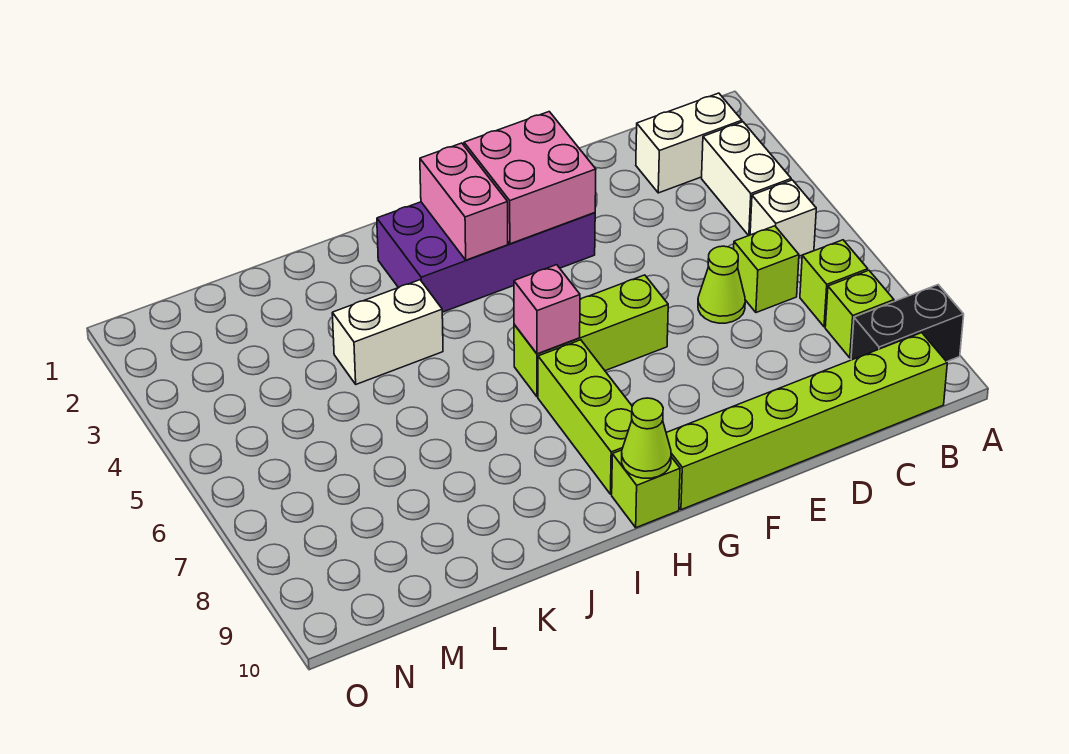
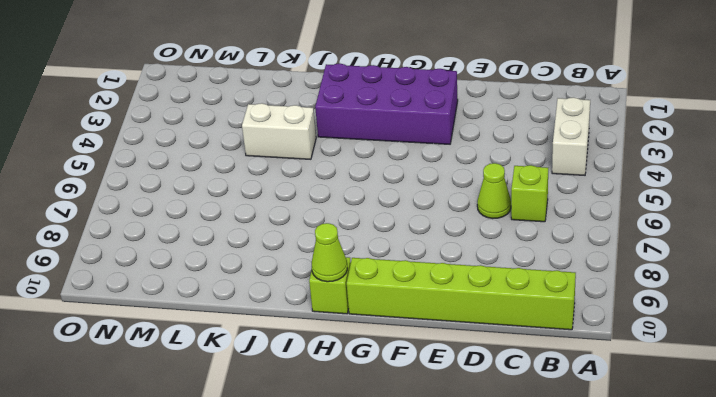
none -> black 1x2 brick [851,285,964,362]
none -> white 1x2 brick [636,93,742,193]
none -> white 1x1 brick [750,180,816,256]

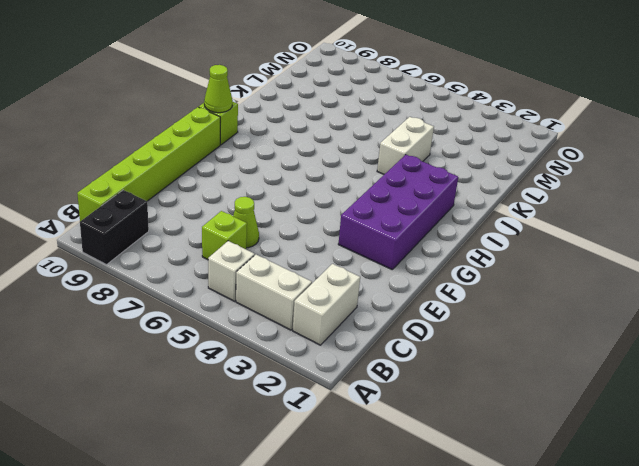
none -> lime 1x1 brick [800,240,868,327]
none -> lime 1x1 brick [825,270,894,358]
none -> lime 1x3 brick [514,275,668,397]

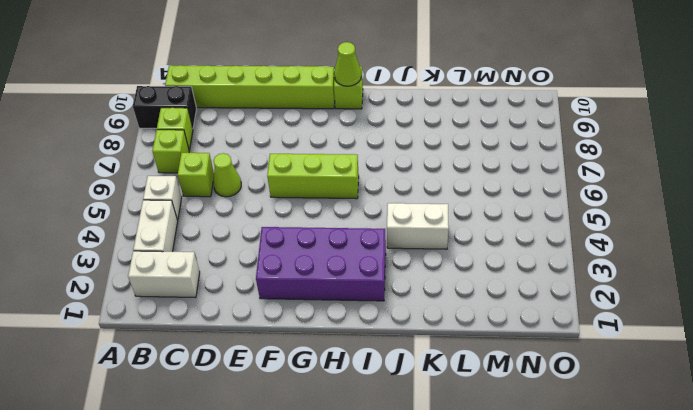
none -> lime 1x3 brick [538,340,632,494]
none -> pink 2x2 brick [464,112,596,244]
none -> pink 1x2 brick [420,143,508,260]

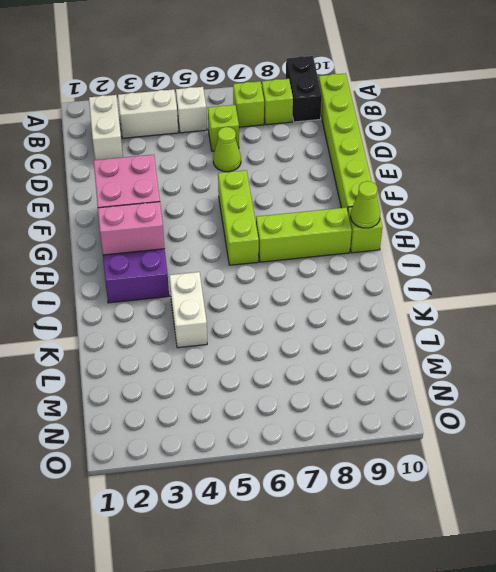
none -> pink 1x1 brick [514,265,580,354]

